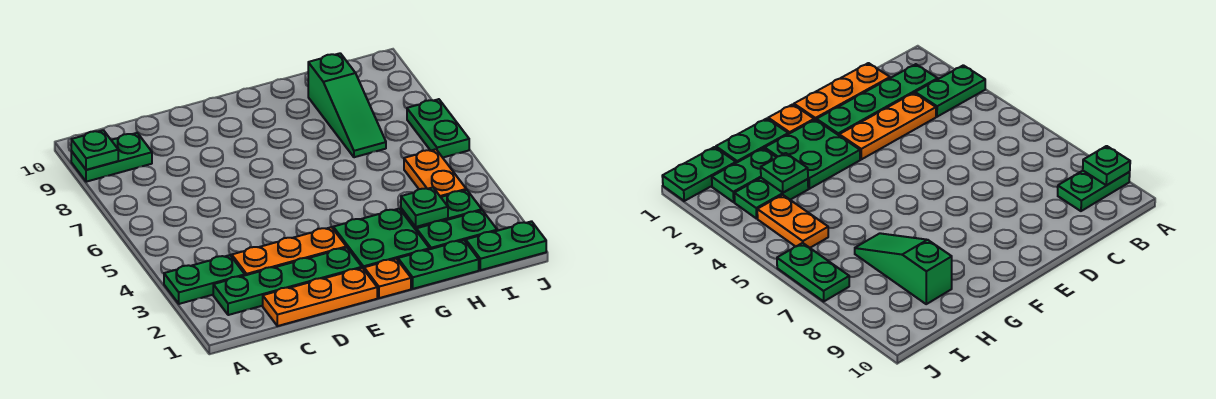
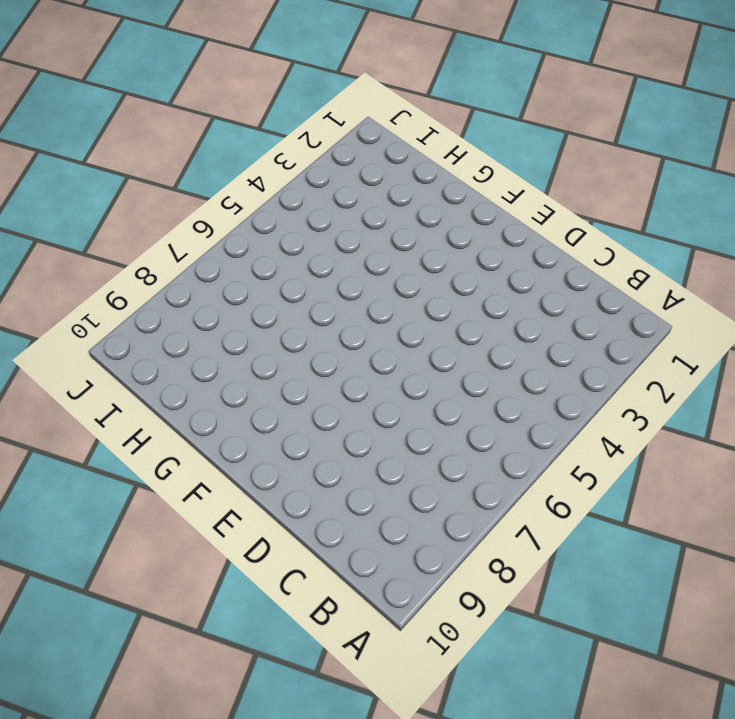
none -> green 1x2 plate [164,255,245,304]
none -> green 1x2 plate [71,133,152,182]
none -> green 1x4 plate [213,248,362,315]

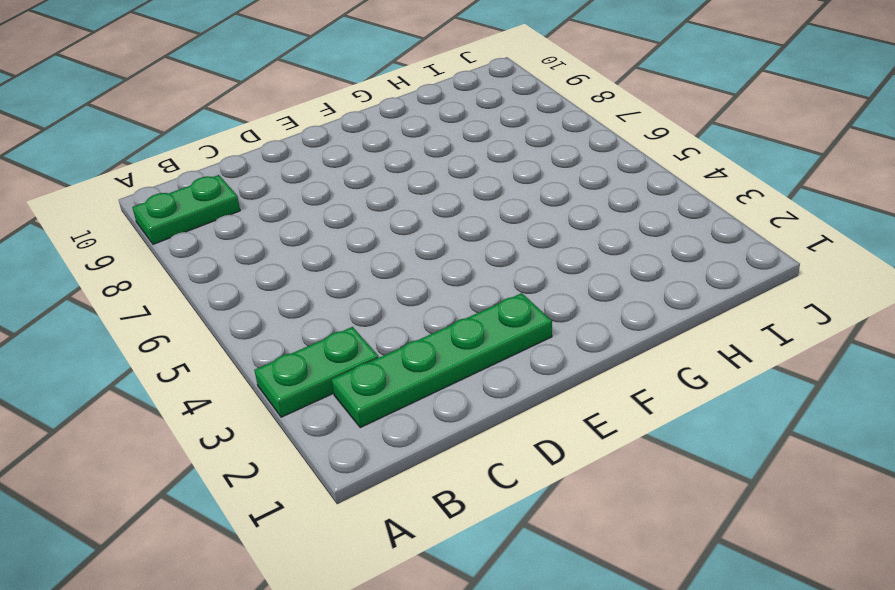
none -> orange 1x3 plate [263,268,377,326]
none -> orange 1x3 plate [232,227,346,275]
none -> orange 1x1 plate [364,259,411,298]

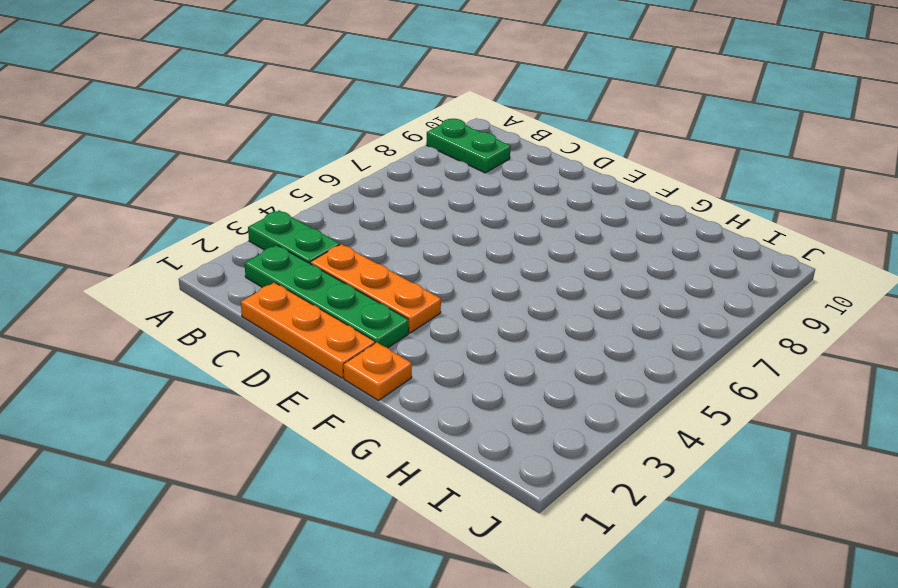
none -> green 2x2 plate [333,209,430,269]
none -> green 1x2 plate [398,240,479,289]
none -> green 1x2 plate [416,210,497,249]

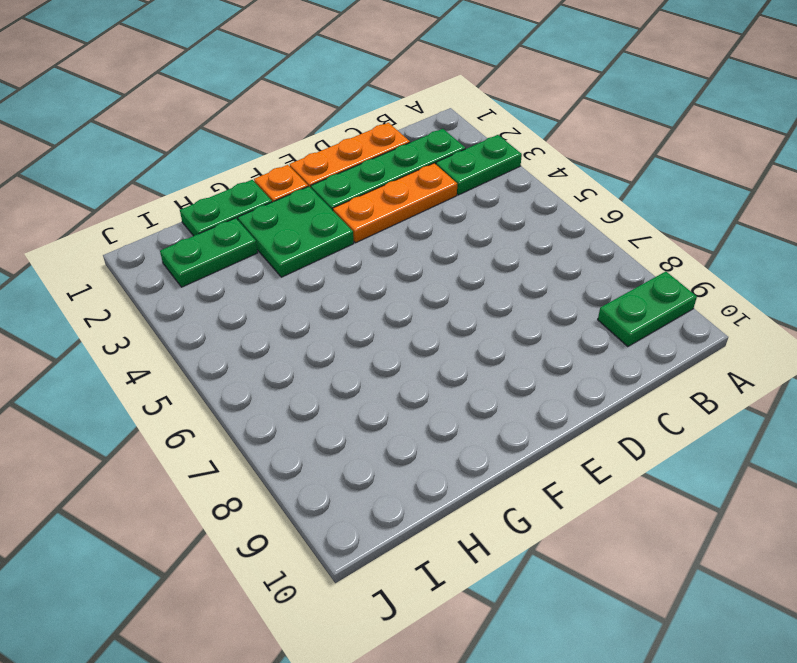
none -> green 1x2 plate [401,190,482,230]
none -> green 1x3 slope [308,53,386,157]
none -> green 1x2 plate [466,221,546,270]

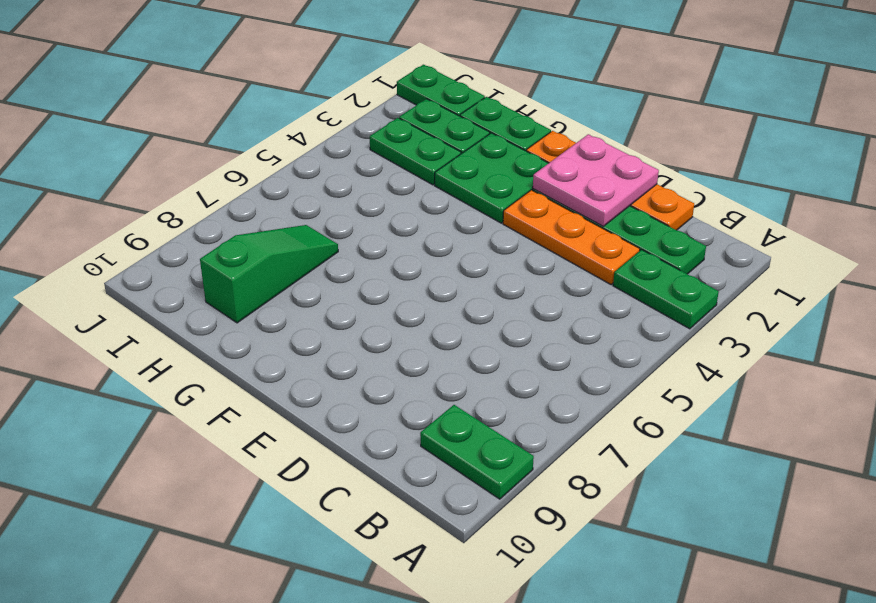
pink 2x2 plate [533,134,659,226] -> none
none -> orange 1x2 plate [404,149,466,197]
none -> green 1x2 plate [407,99,469,158]
none -> green 1x1 plate [71,130,118,170]

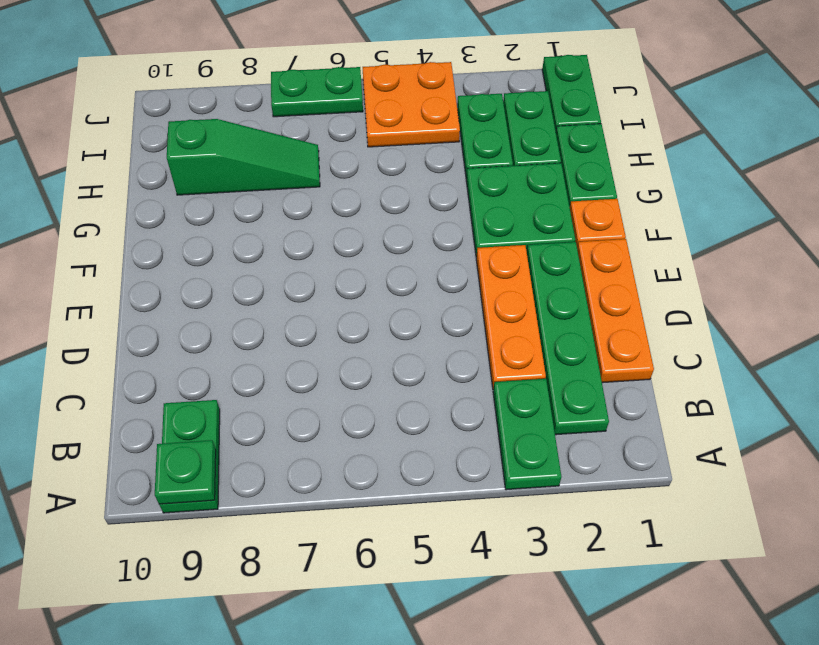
orange 2x2 plate [363,62,460,147] -> orange 1x2 plate [404,149,466,197]
none -> green 1x1 plate [401,187,448,227]

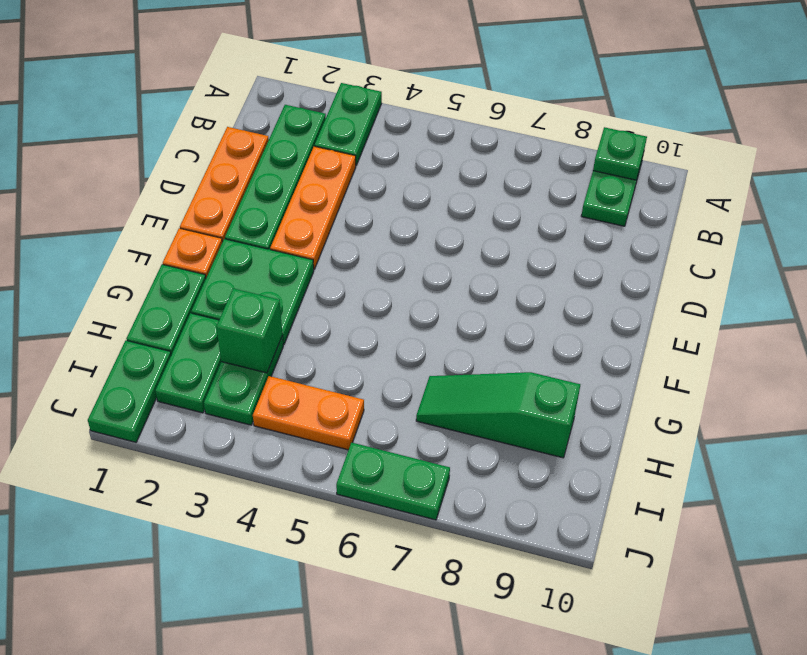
green 1x1 brick [216,288,282,373] -> green 1x1 plate [401,187,448,227]

